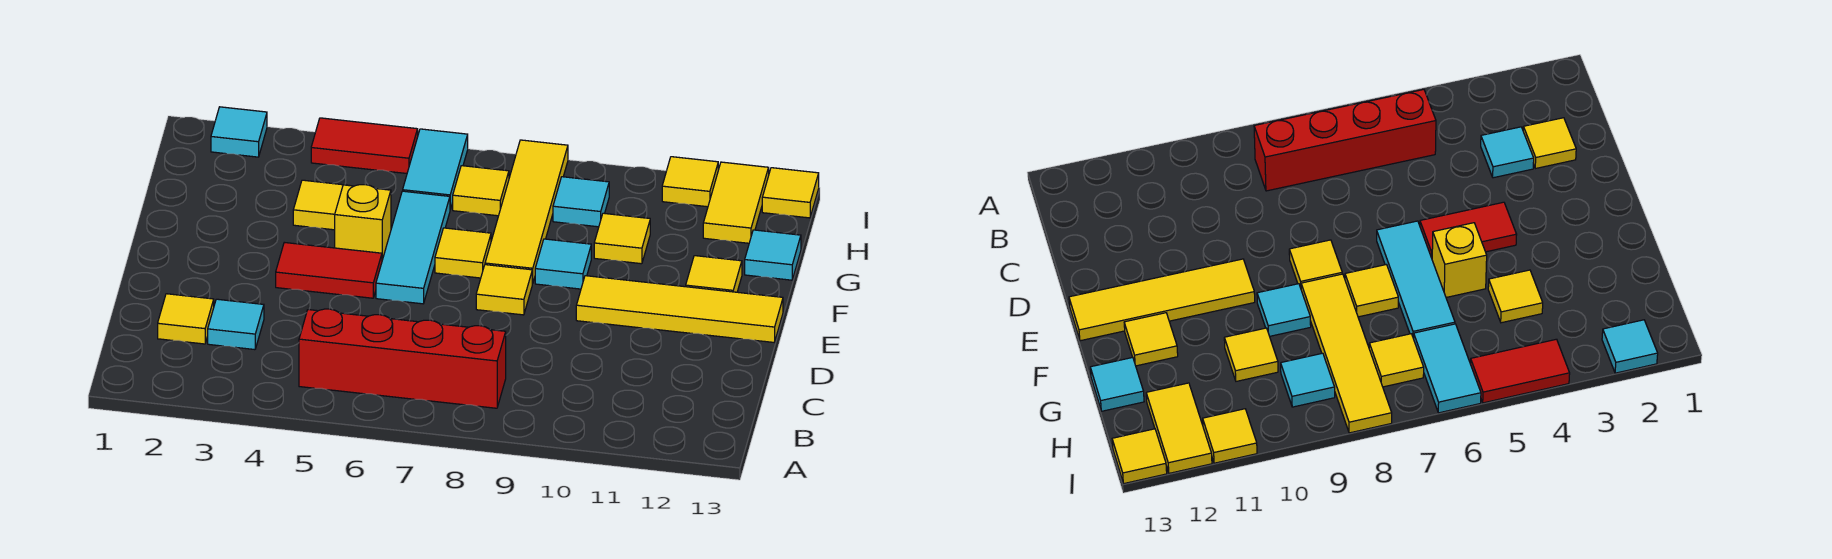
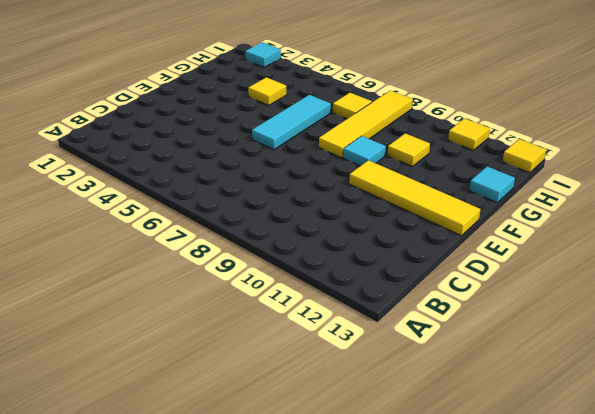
none -> red 1x4 brick [299,309,506,408]
none -> yellow 1x1 tile [158,294,214,344]
none -> cyan 1x1 tile [208,299,264,350]

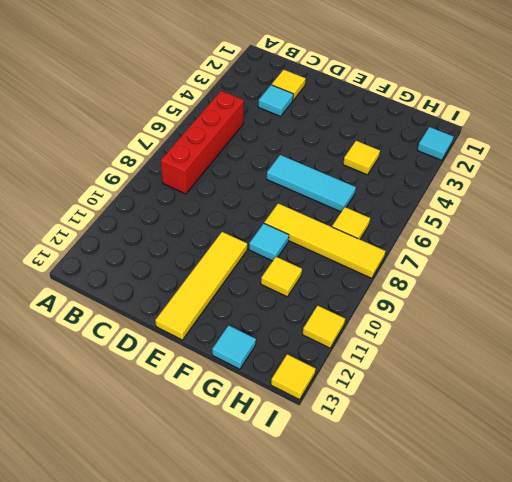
none -> red 1x2 tile [276,242,382,298]
none -> yellow 1x1 tile [476,265,533,315]
none -> yellow 1x1 brick [335,185,391,260]

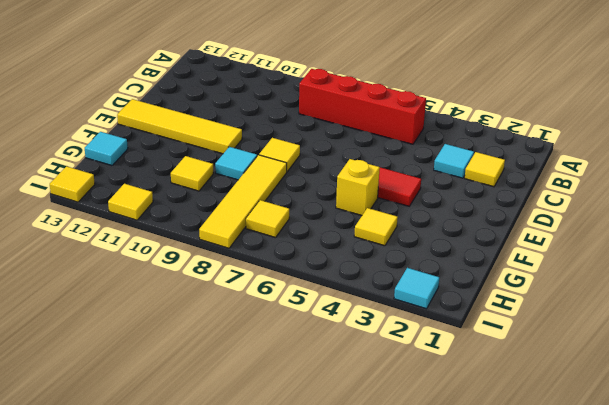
none -> cyan 1x3 tile [376,191,450,304]
none -> yellow 1x1 tile [435,228,491,278]
none -> yellow 1x1 tile [686,256,742,292]

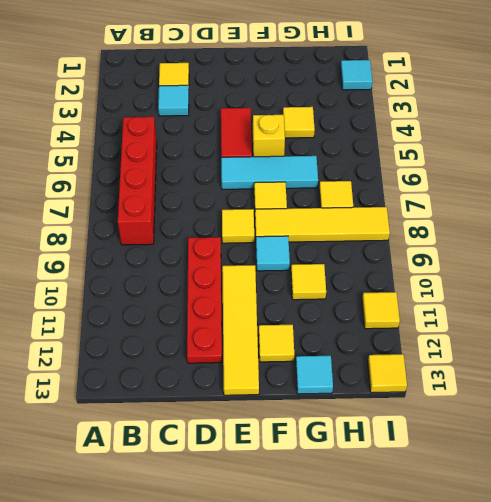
red 1x4 plate [187,237,222,363] -> none
none -> cyan 1x2 tile [403,129,468,209]
none -> cyan 1x1 tile [553,177,609,227]
none -> yellow 1x2 tile [703,162,769,243]

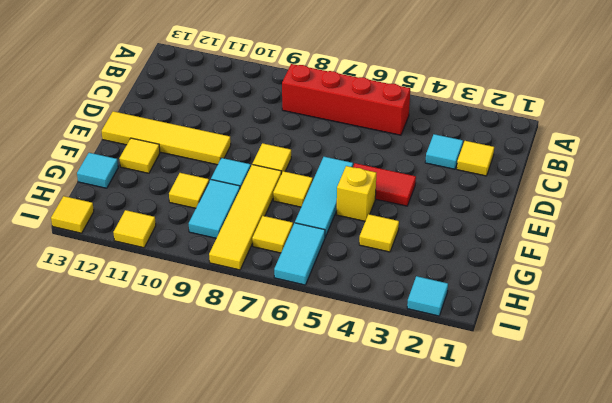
cyan 1x2 tile [189,180,240,238] -> cyan 1x1 tile [553,177,609,227]
none -> yellow 1x2 tile [703,162,769,243]
none -> red 1x2 tile [311,118,418,173]

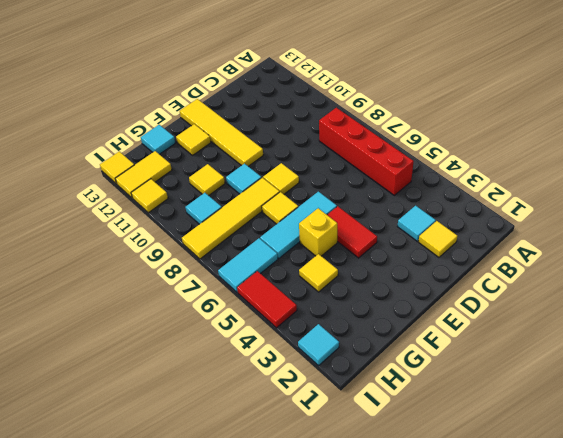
none -> yellow 1x1 tile [453,166,509,216]

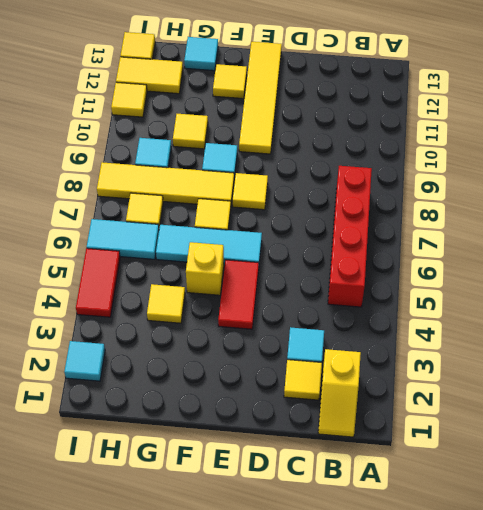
yellow 1x2 slope [318,349,361,437] -> none

